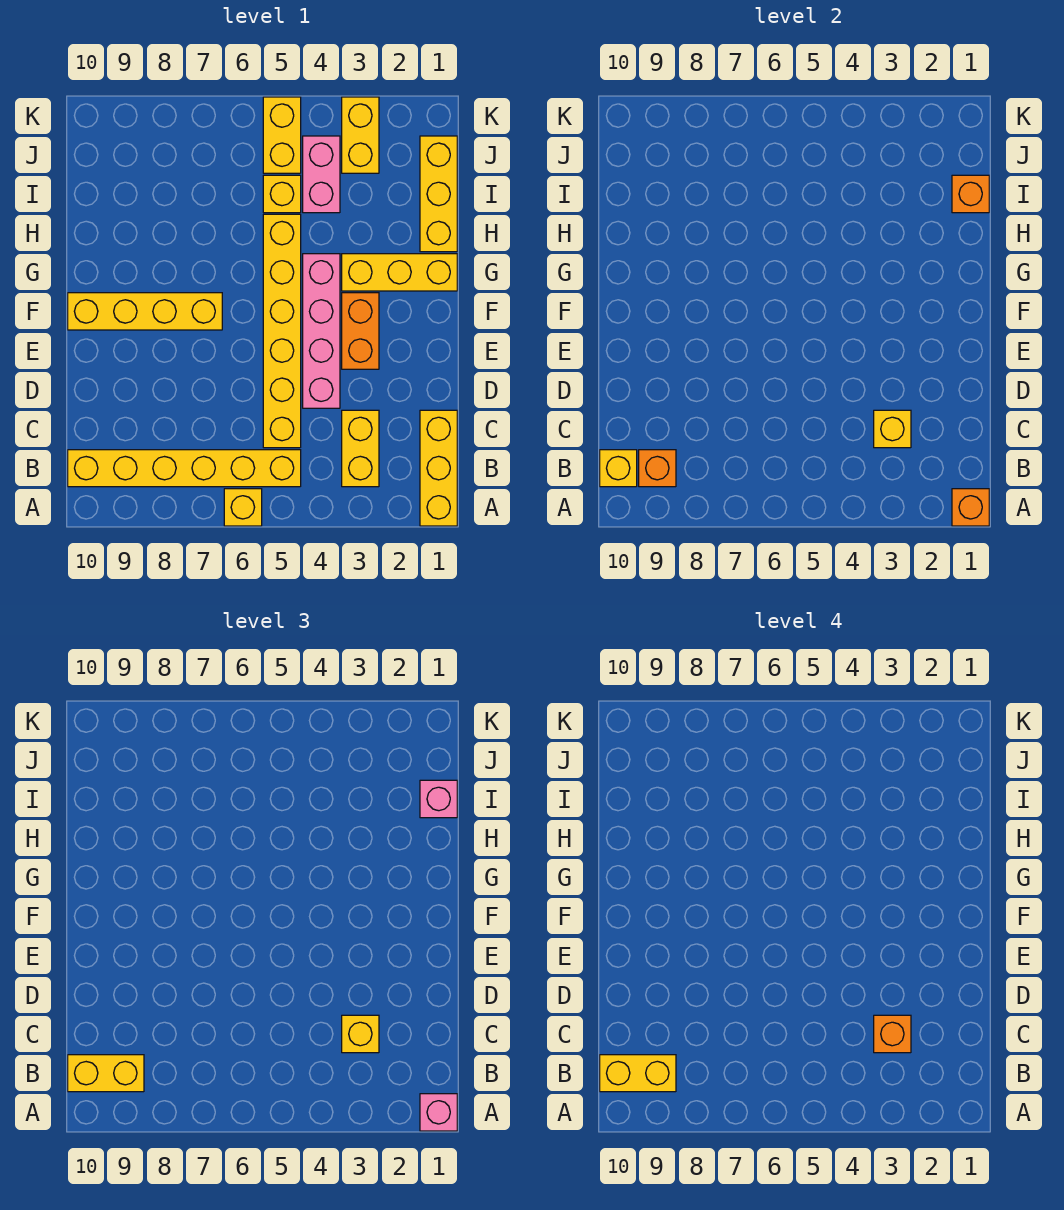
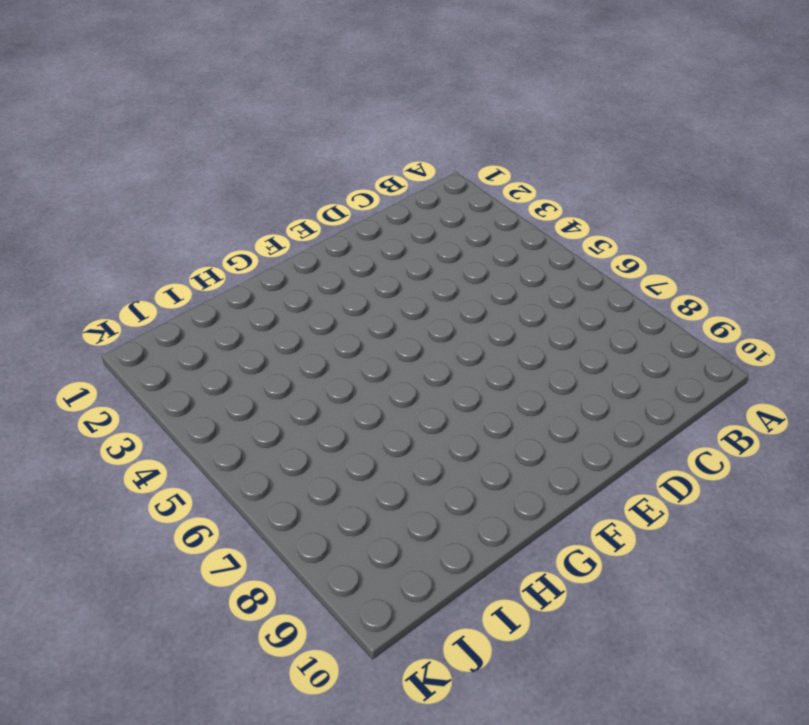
none -> yellow 1x3 brick [420,410,457,526]
none -> yellow 1x1 brick [224,489,262,526]
none -> yellow 1x2 brick [342,410,379,487]

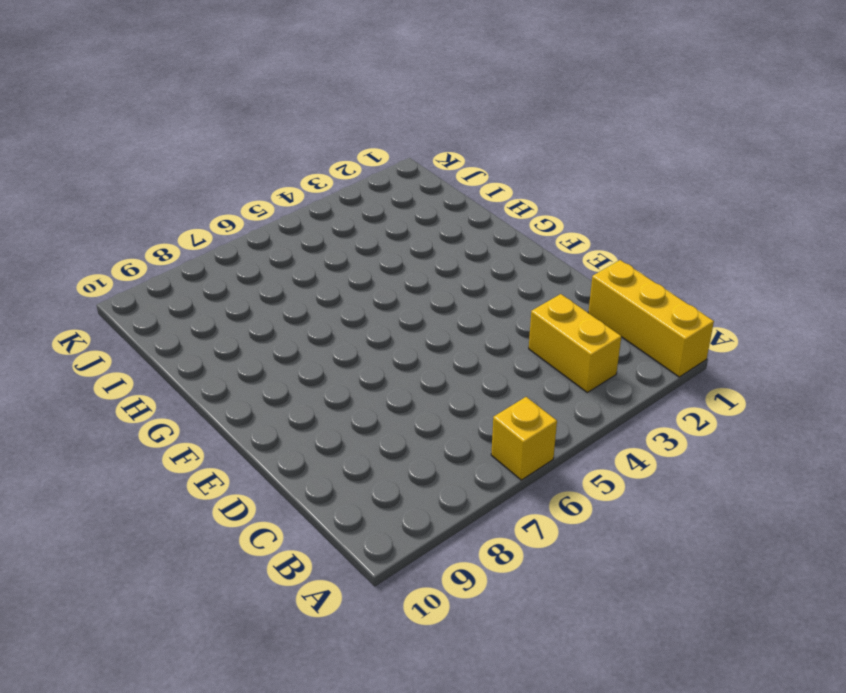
none -> yellow 1x6 brick [68,450,301,487]
none -> yellow 1x6 brick [263,214,301,448]
none -> pink 1x4 brick [303,254,340,408]

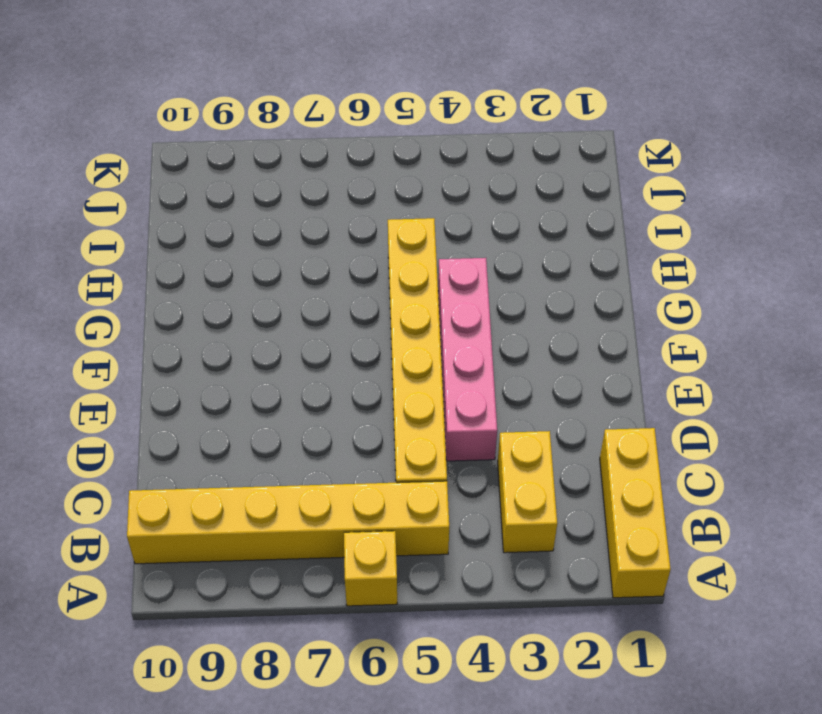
none -> orange 1x2 brick [342,293,379,369]
none -> yellow 1x4 brick [68,293,222,330]
none -> yellow 1x3 brick [342,254,457,291]

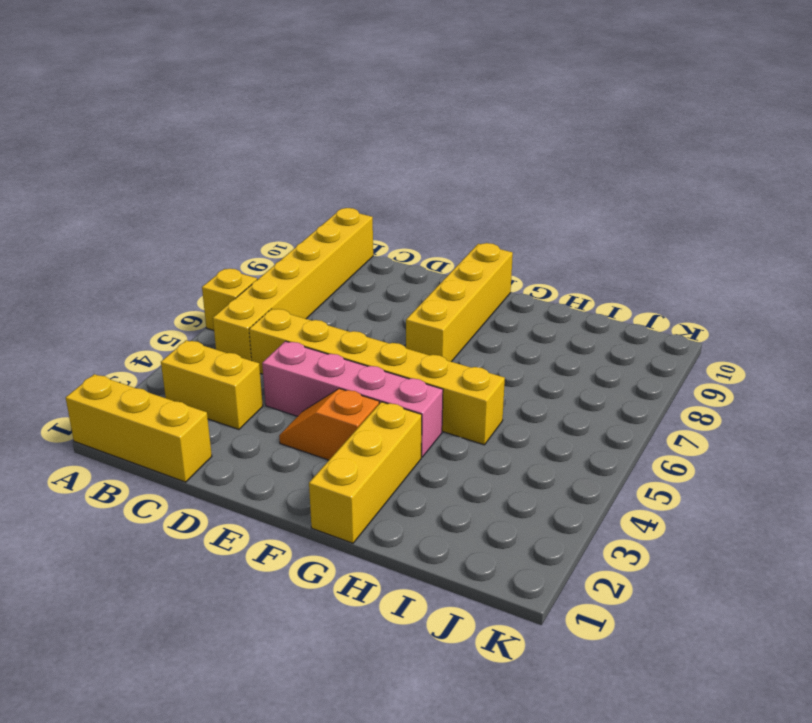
orange 1x2 slope [279,389,379,460] -> orange 1x2 brick [342,293,379,369]
none -> yellow 1x3 brick [420,136,457,252]
none -> pink 1x2 brick [303,136,340,213]
none -> yellow 1x1 brick [263,175,301,213]

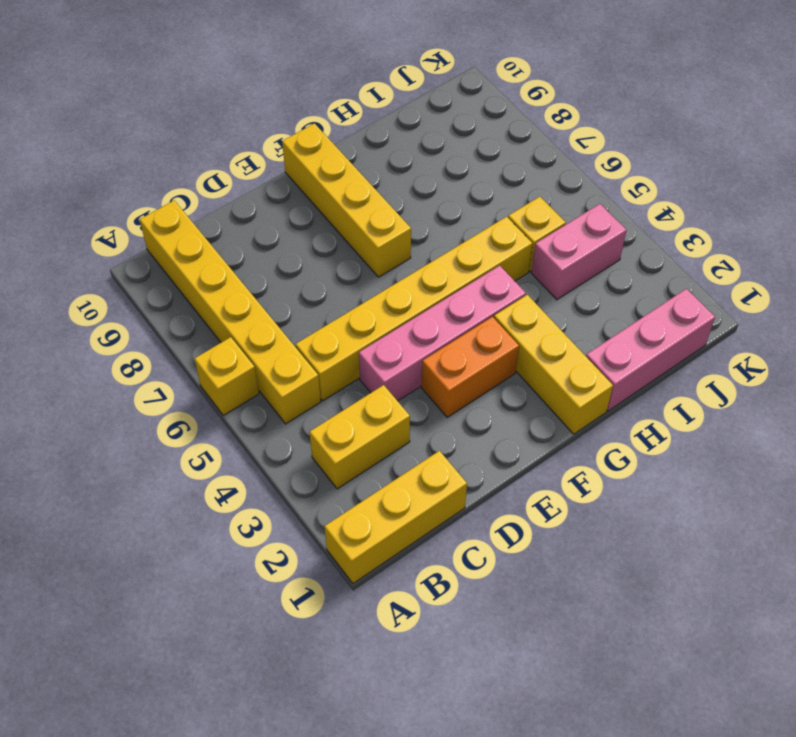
pink 1x3 brick [586,289,715,411] -> yellow 1x3 brick [420,136,457,252]
none -> yellow 1x2 brick [342,97,379,173]
none -> yellow 1x2 brick [263,97,301,173]
none -> orange 1x1 brick [952,489,989,526]

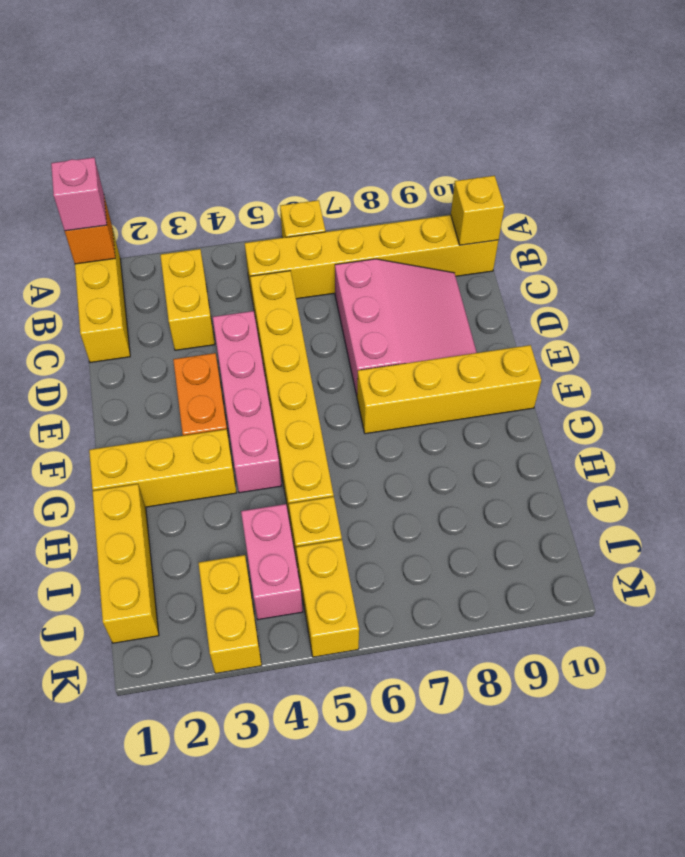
pink 3x3 slope [335,259,477,395] -> none
none -> orange 1x1 brick [639,450,676,487]
none -> yellow 1x1 brick [874,410,911,448]
none -> orange 1x1 brick [952,175,989,213]

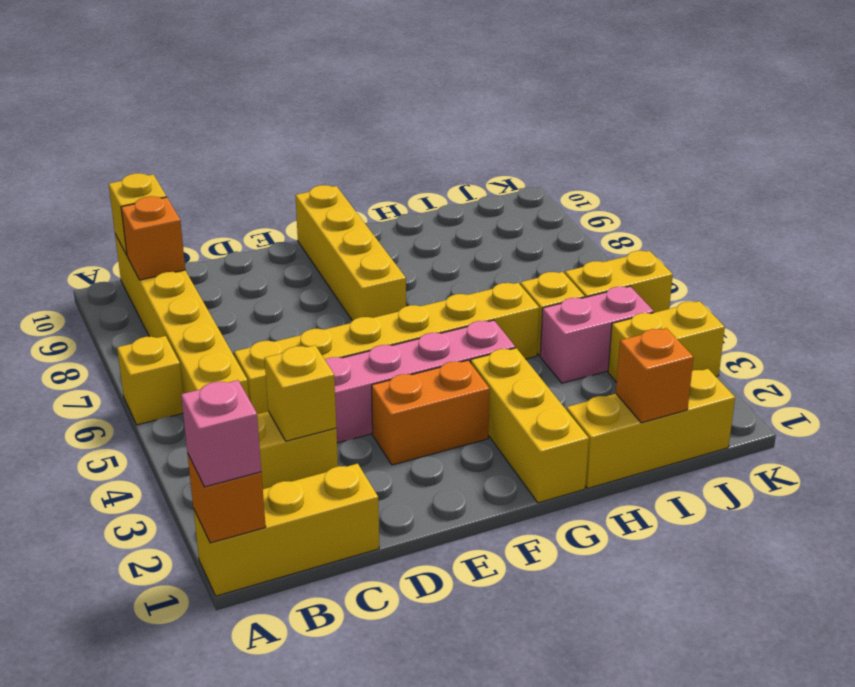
none -> yellow 1x2 brick [68,1055,144,1092]
none -> yellow 1x1 brick [342,1015,379,1053]
none -> pink 1x1 brick [420,780,457,818]

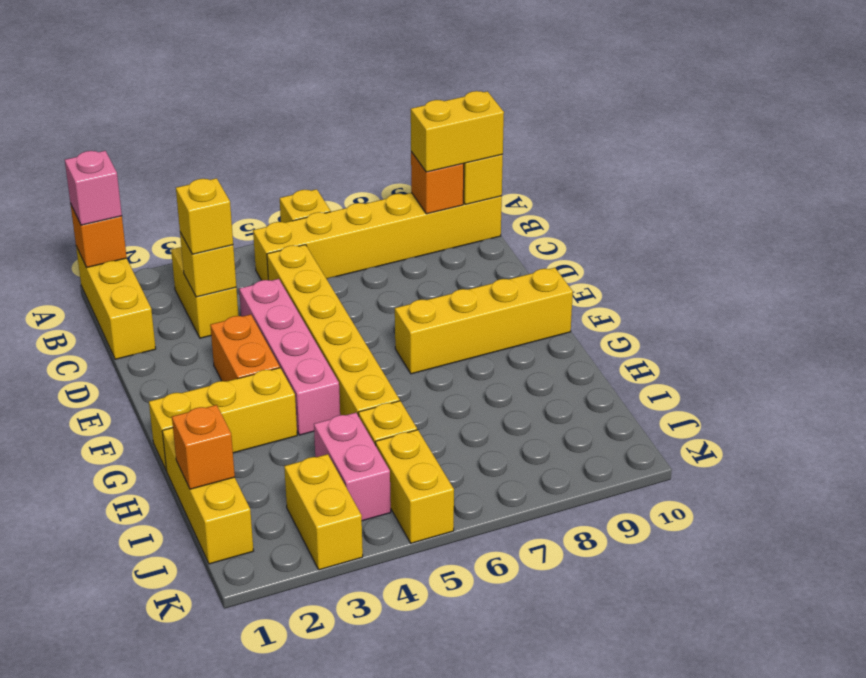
none -> pink 1x1 brick [420,780,457,818]
none -> yellow 1x2 brick [600,1055,676,1092]
none -> orange 1x1 brick [874,1015,911,1053]

